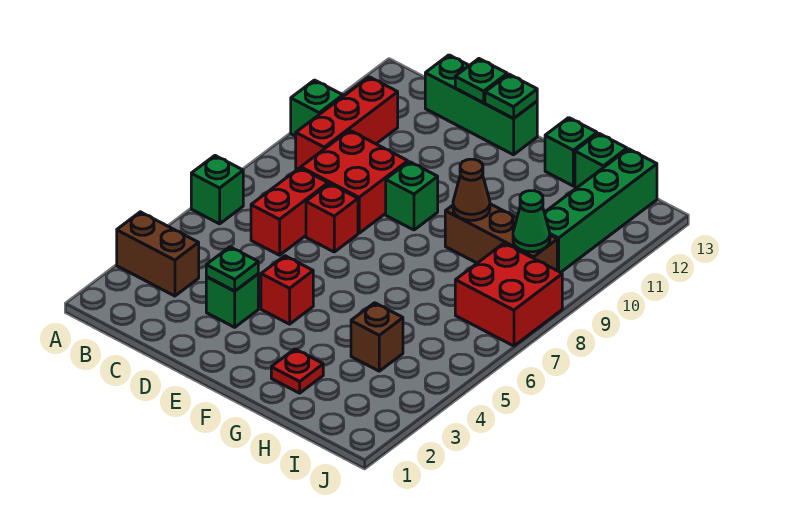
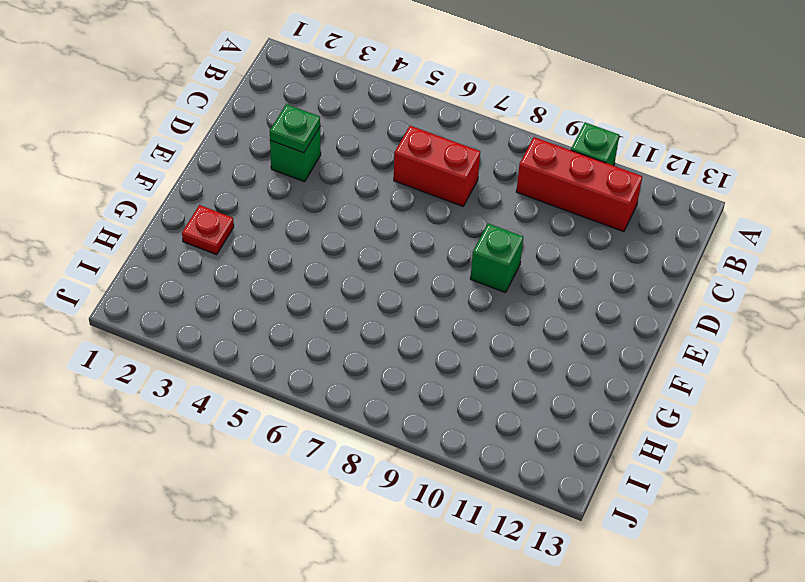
none -> brown 1x2 brick [117,212,199,296]
none -> green 1x1 brick [191,156,243,224]
none -> red 2x2 brick [301,130,408,233]

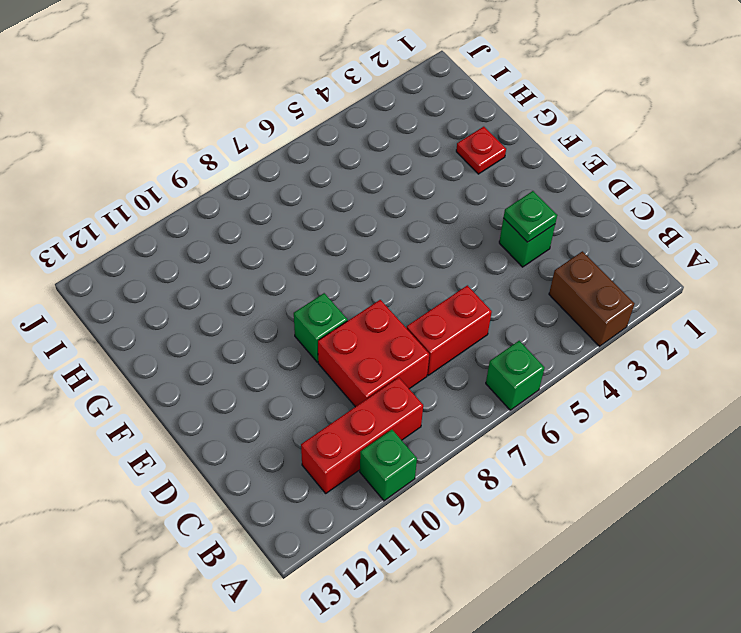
none -> green 1x3 brick [425,55,537,155]
none -> red 1x1 brick [306,184,358,252]
none -> red 1x1 brick [261,256,313,324]

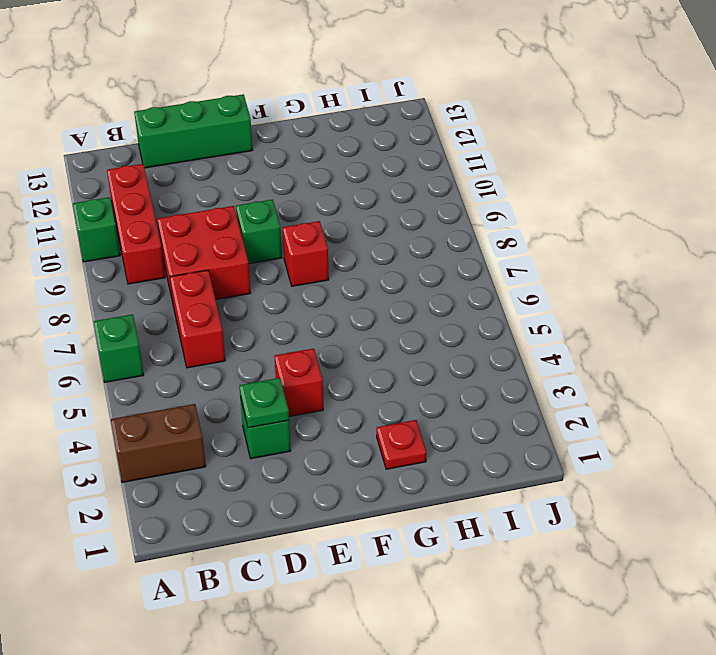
red 1x1 brick [283,221,329,286] -> red 1x1 brick moved to [306,184,358,252]
none -> brown 1x3 brick [445,204,557,270]
none -> green 1x1 brick [545,118,597,186]
none -> brown 1x1 brick [351,303,403,371]

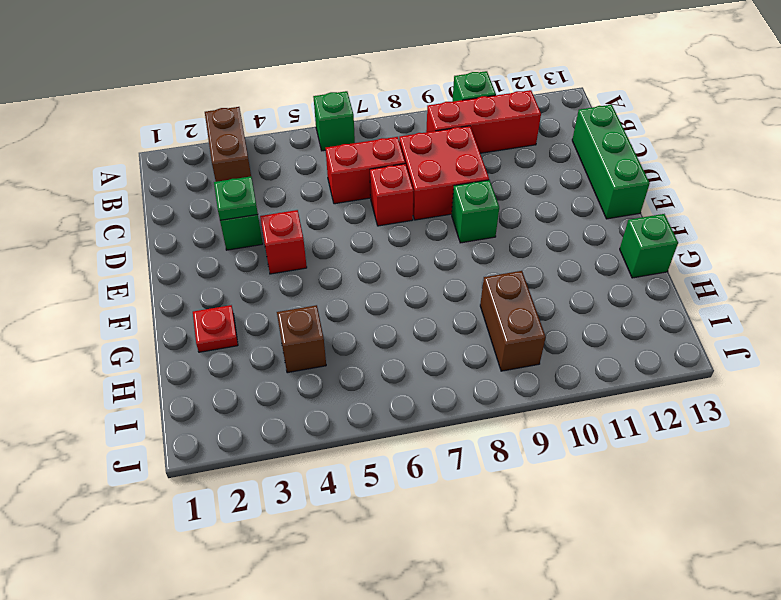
brown 1x2 brick [480,271,546,371] -> brown 1x3 brick [445,204,557,270]
none -> green 1x1 brick [575,133,627,188]
none -> red 2x2 brick [455,243,562,346]
none -> green 1x4 brick [544,149,657,272]

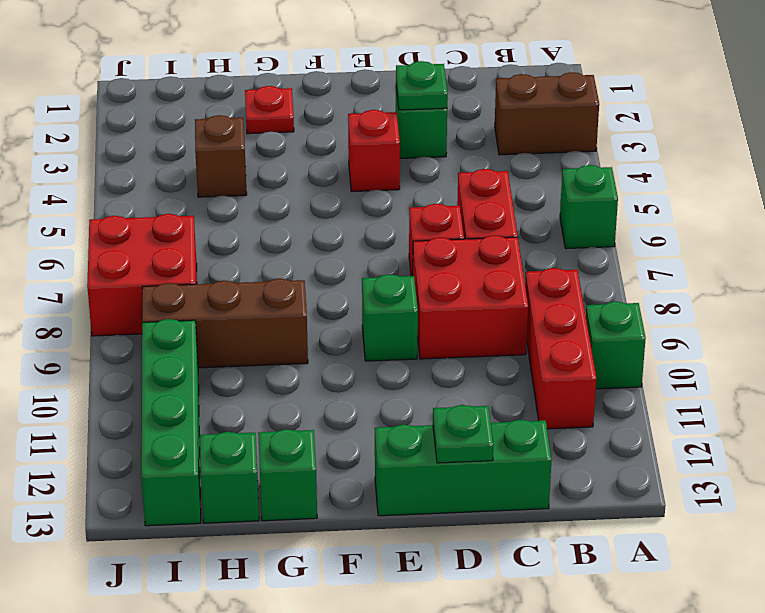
none -> green 1x1 plate [485,74,537,119]
none -> brown 1x1 cone [453,159,490,220]
none -> green 1x1 cone [513,191,550,252]

